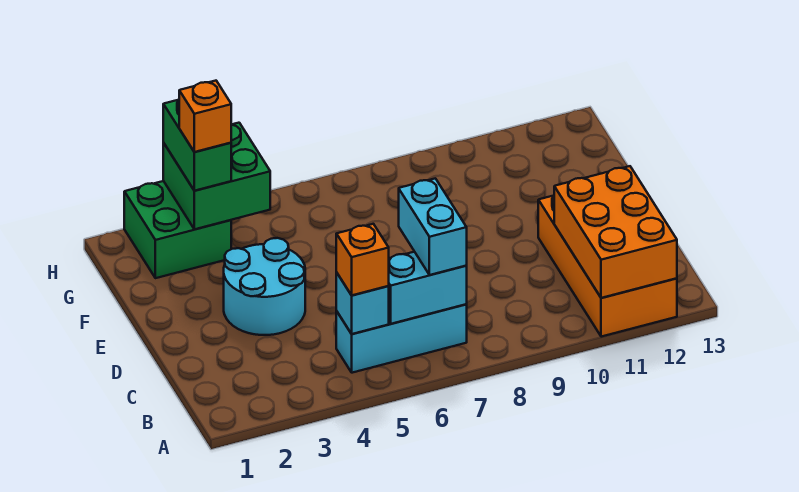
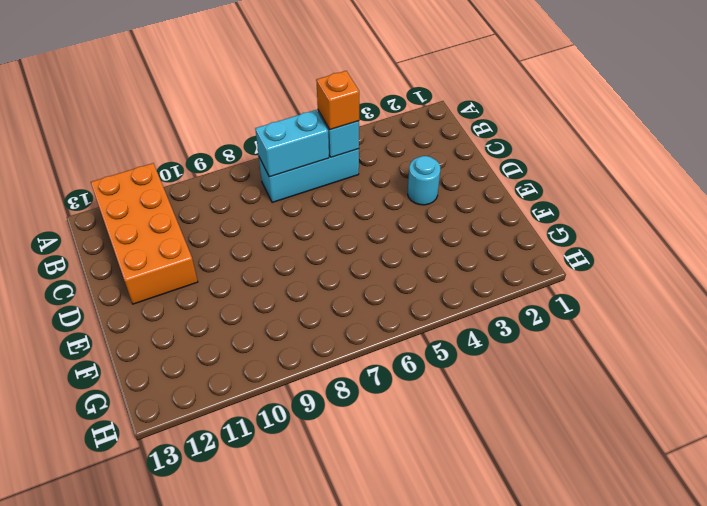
cyan 1x1 round brick [408,156,440,205] -> cyan 2x2 round brick [224,238,305,335]
none -> green 2x2 brick [124,181,231,278]
none -> orange 2x3 brick [554,166,677,298]
none -> green 2x2 brick [163,123,270,229]

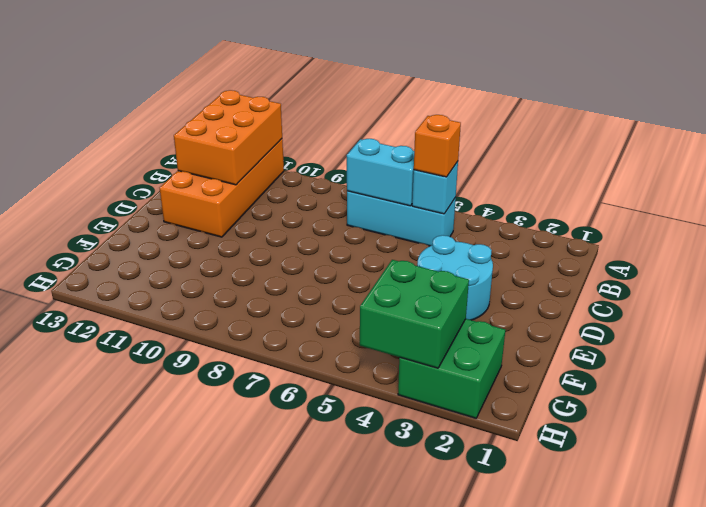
none -> cyan 1x2 brick [399,178,467,275]
none -> green 1x2 brick [163,100,231,191]
none -> orange 1x1 brick [179,81,231,152]

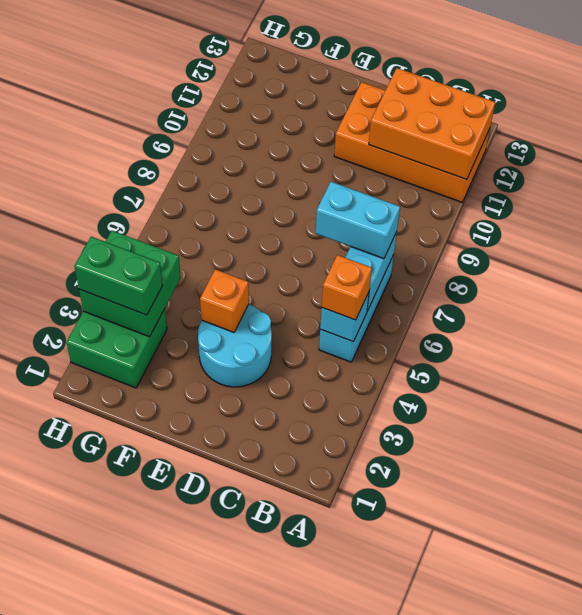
orange 1x1 brick [200,269,249,332] -> orange 1x1 brick moved to [179,81,231,152]

